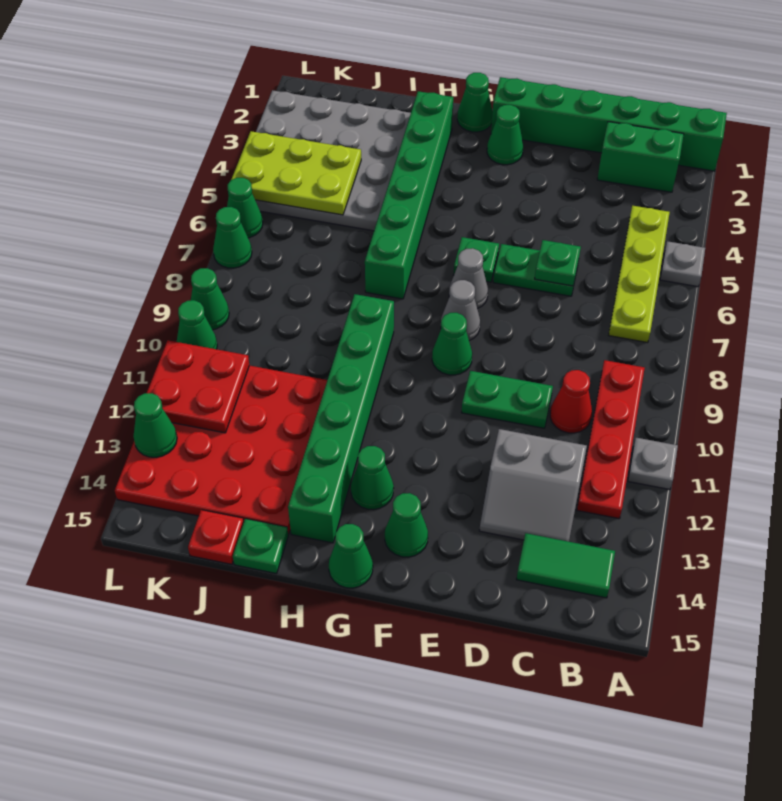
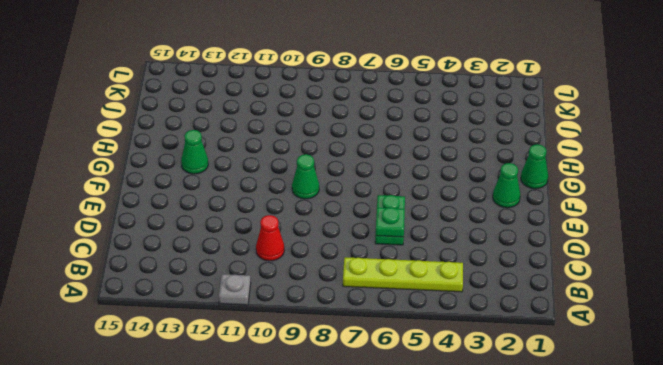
none -> green 1x6 brick [491,77,727,171]
none -> grey 1x1 plate [660,241,705,287]
none -> green 1x2 brick [597,122,684,192]
none -> red 1x4 plate [577,360,645,519]

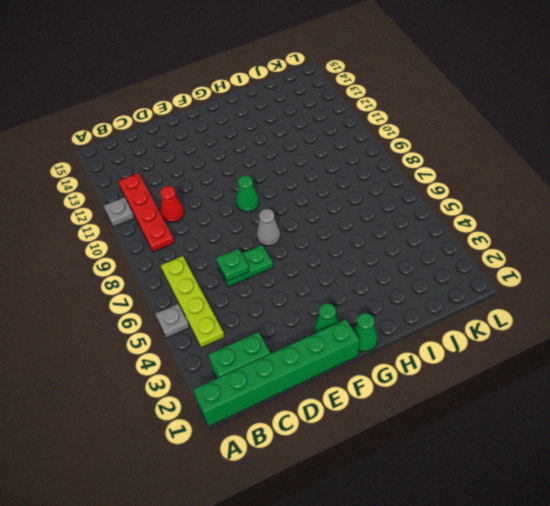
none -> green 1x2 tile [516,533,615,598]
none -> grey 2x2 slope [479,429,587,542]
none -> green 1x2 plate [461,371,553,428]
none -> green 1x1 plate [453,237,499,282]

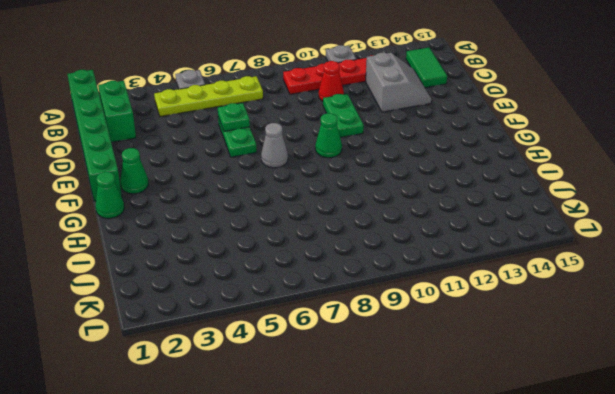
none -> green 1x1 plate [453,237,499,282]
none -> grey 1x1 cone [441,280,480,341]
none -> green 1x1 cone [385,493,428,557]
none -> green 1x1 cone [351,446,394,510]

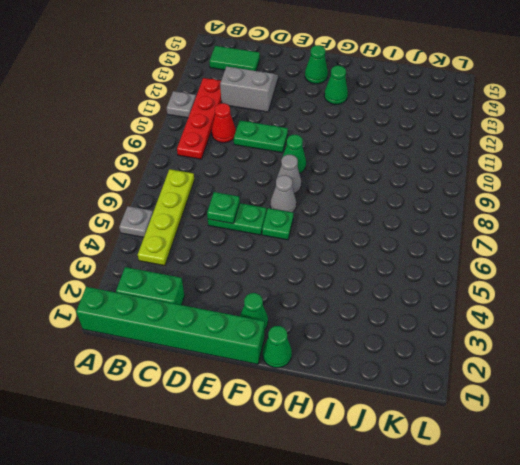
none -> green 1x1 cone [329,524,373,588]
none -> green 1x6 brick [365,91,453,299]
none -> green 1x6 brick [288,294,394,543]
none -> grey 4x4 plate [256,90,411,231]

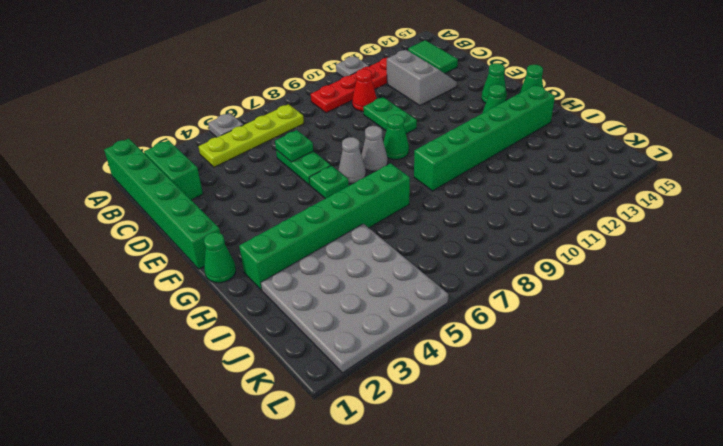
none -> green 1x1 cone [487,105,523,165]
none -> red 4x4 plate [115,366,327,534]
none -> green 1x1 plate [233,519,288,574]
none -> red 1x1 plate [188,510,244,564]

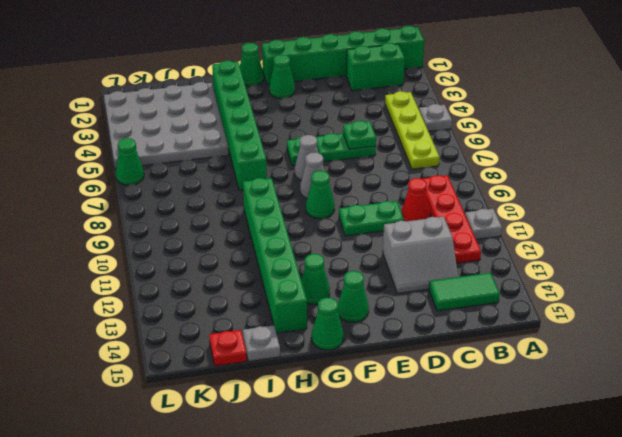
grey 1x1 plate [243,325,280,361] -> green 1x1 plate [233,519,288,574]
none -> red 4x4 plate [115,366,327,534]
none -> green 1x1 cone [213,207,252,268]
none -> green 1x1 cone [191,268,229,330]
none -> green 1x1 cone [177,300,217,349]

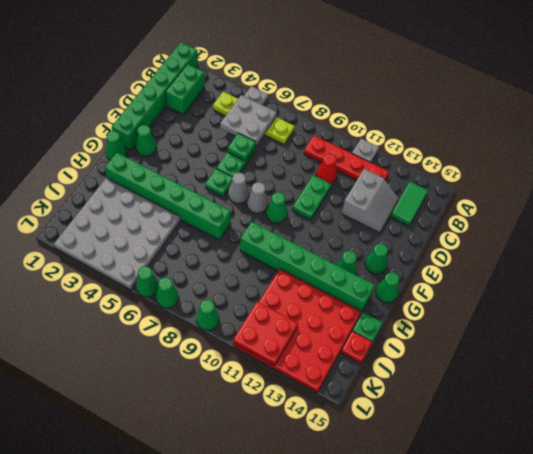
grey 2x2 plate [220,95,277,145] -> none
none -> green 1x1 cone [177,300,217,349]
none -> lime 2x3 plate [231,131,361,215]
none -> green 1x1 cone [133,393,177,457]

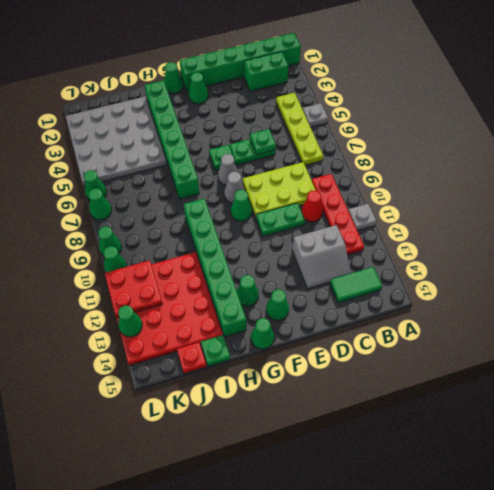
lime 2x3 plate [243,162,316,217] -> lime 2x3 plate moved to [231,131,361,215]

